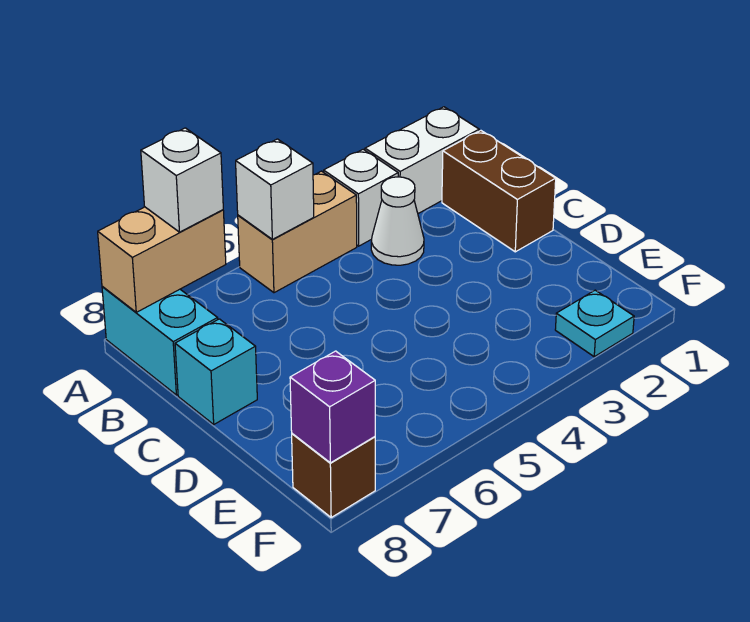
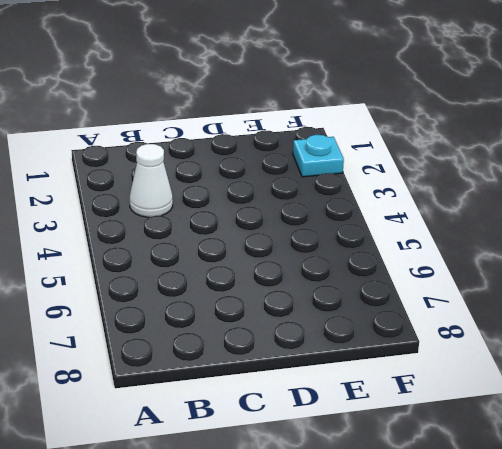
none -> white 1x2 brick [365,107,479,214]
none -> white 1x1 brick [324,149,398,246]
none -> tan 1x2 brick [238,171,357,293]

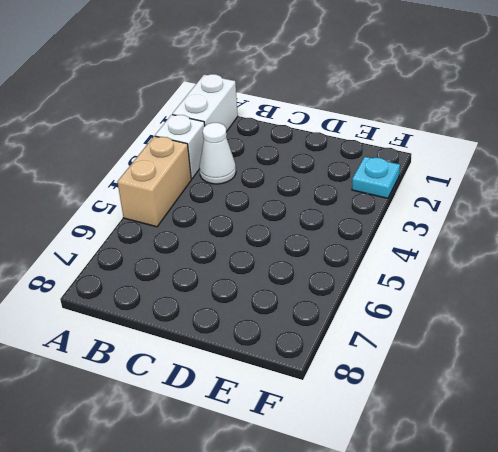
none -> cyan 1x2 brick [102,287,218,395]
none -> brown 1x2 brick [442,131,556,252]
none -> cyan 1x1 brick [175,319,257,424]

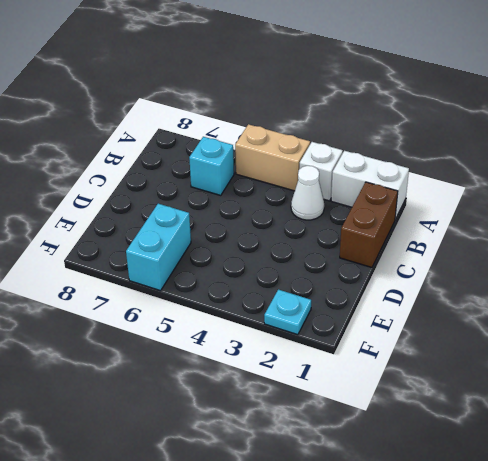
cyan 1x1 brick [189,137,234,195] -> cyan 1x1 brick moved to [175,319,257,424]
cyan 1x2 brick [126,204,191,291] -> cyan 1x2 brick moved to [102,287,218,395]
none -> brown 1x1 brick [292,434,375,517]
none -> white 1x1 brick [236,139,314,239]
none -> tan 1x2 brick [98,207,226,312]

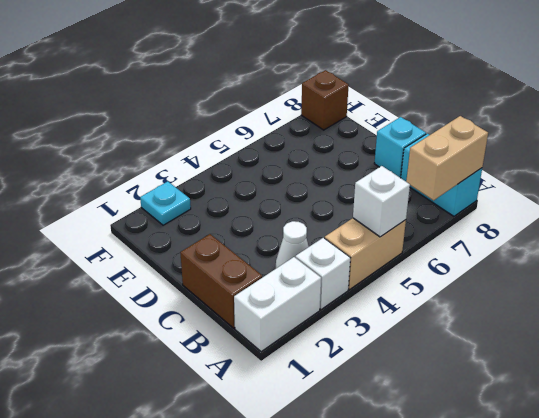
none -> purple 1x1 brick [290,351,375,463]
none -> white 1x1 brick [141,128,223,232]

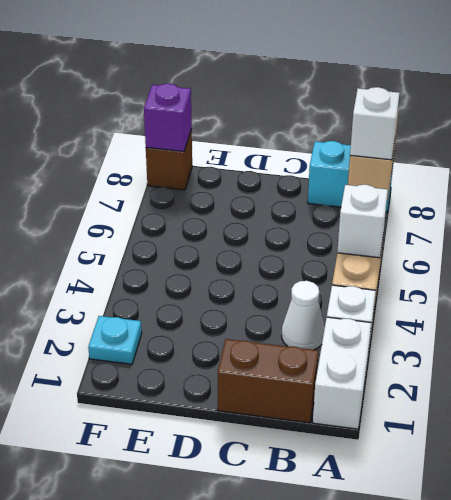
none -> cyan 1x1 brick [175,319,257,424]

